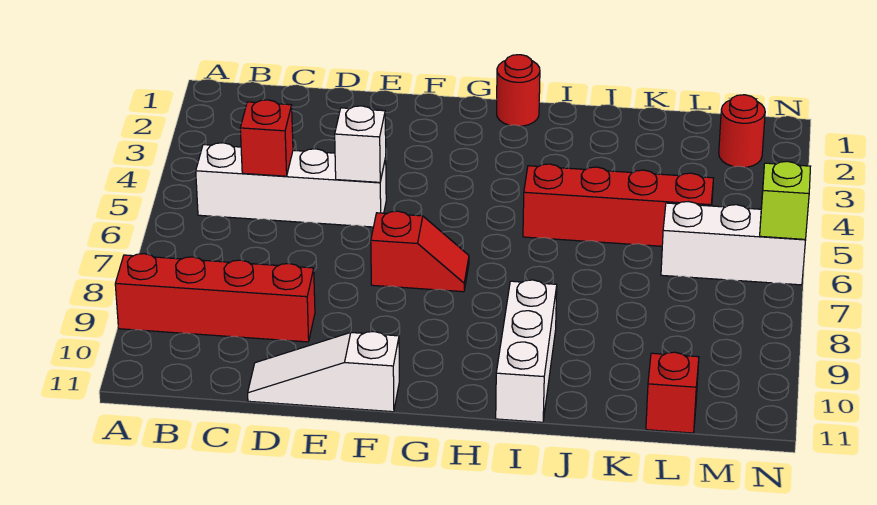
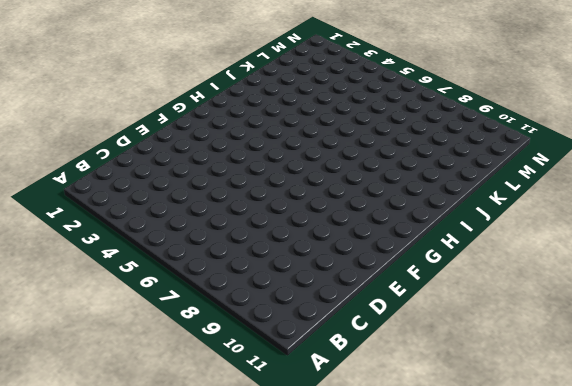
none -> red 1x4 brick [115,254,315,342]
none -> white 1x4 brick [196,143,386,227]
none -> white 1x3 slope [248,332,399,412]

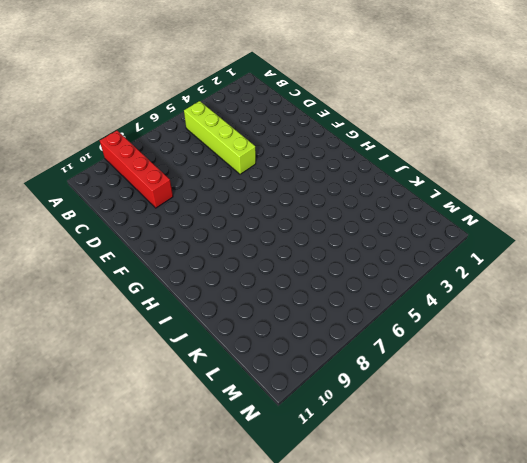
lime 1x4 brick [184,101,256,174] -> white 1x4 brick [196,143,386,227]
none -> white 1x3 slope [248,332,399,412]
none -> red 1x2 slope [371,211,469,292]
none -> red 1x1 round brick [497,55,540,126]

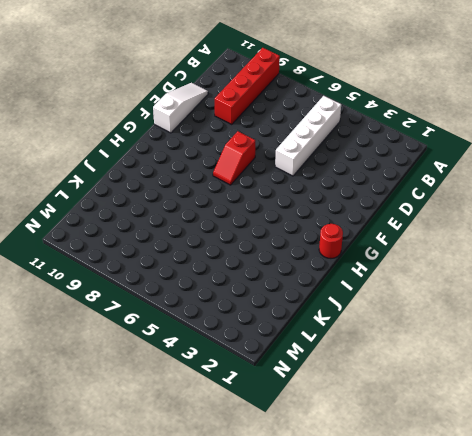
none -> red 1x4 brick [523,164,713,246]
none -> white 1x3 brick [496,280,557,422]
none -> white 1x3 brick [661,202,806,285]

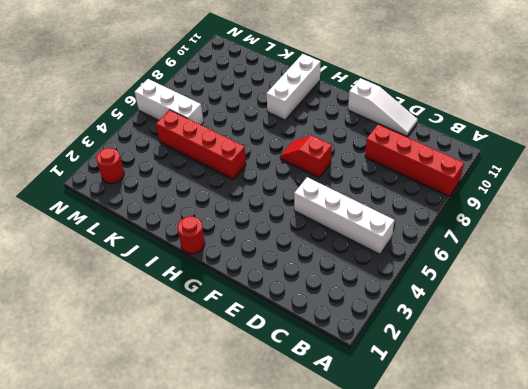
none -> red 1x1 brick [646,352,699,433]
none -> red 1x1 brick [240,100,293,176]
none -> white 1x1 brick [335,106,386,182]

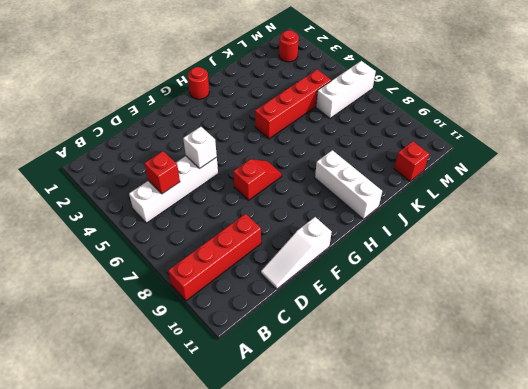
none -> lime 1x1 brick [760,161,811,239]

